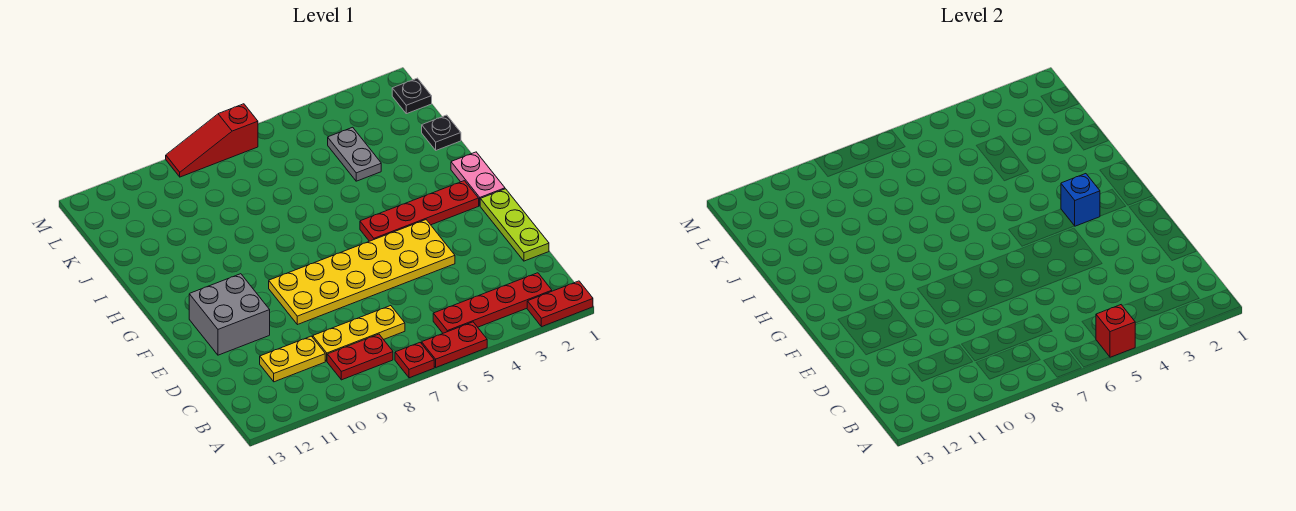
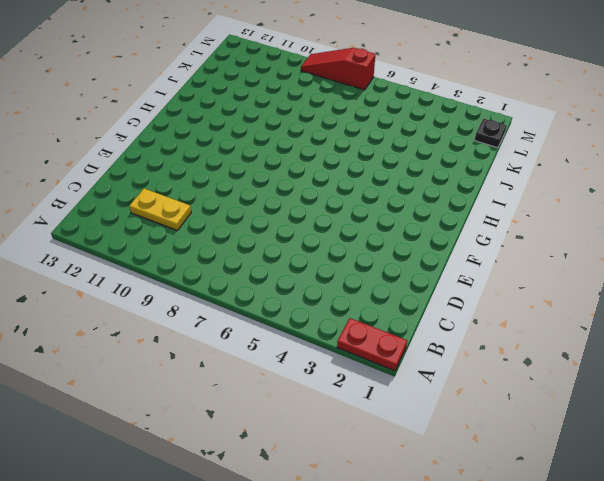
none -> red 1x2 plate [422,322,487,367]
none -> red 1x1 plate [395,343,434,378]
none -> red 1x4 plate [433,273,552,333]

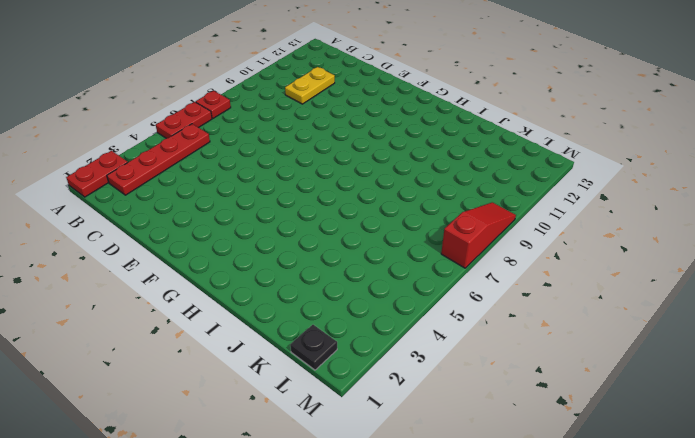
none -> red 1x2 plate [327,334,393,380]
none -> yellow 1x3 plate [313,306,405,361]
none -> lime 1x3 plate [480,189,549,261]

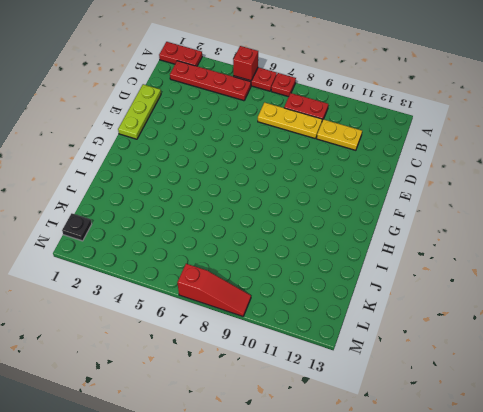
none -> yellow 2x6 plate [269,220,455,325]
none -> grey 2x2 brick [189,274,270,355]
none -> pink 1x2 plate [451,152,505,206]

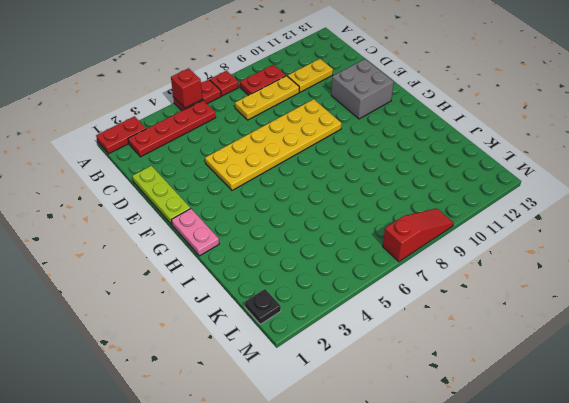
none -> red 1x4 plate [360,181,479,241]
none -> black 1x1 plate [422,115,461,150]
none -> grey 1x2 plate [328,127,381,181]

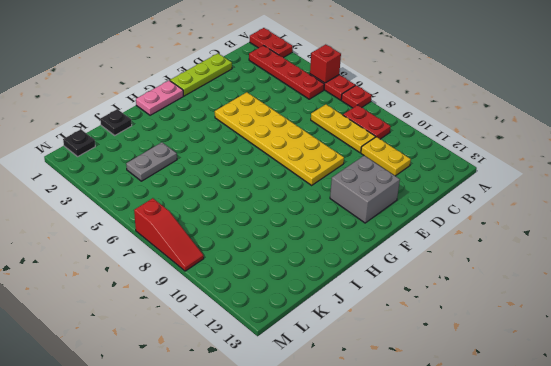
none -> red 1x4 plate [360,181,479,241]
none -> blue 1x1 brick [1061,174,1100,226]

